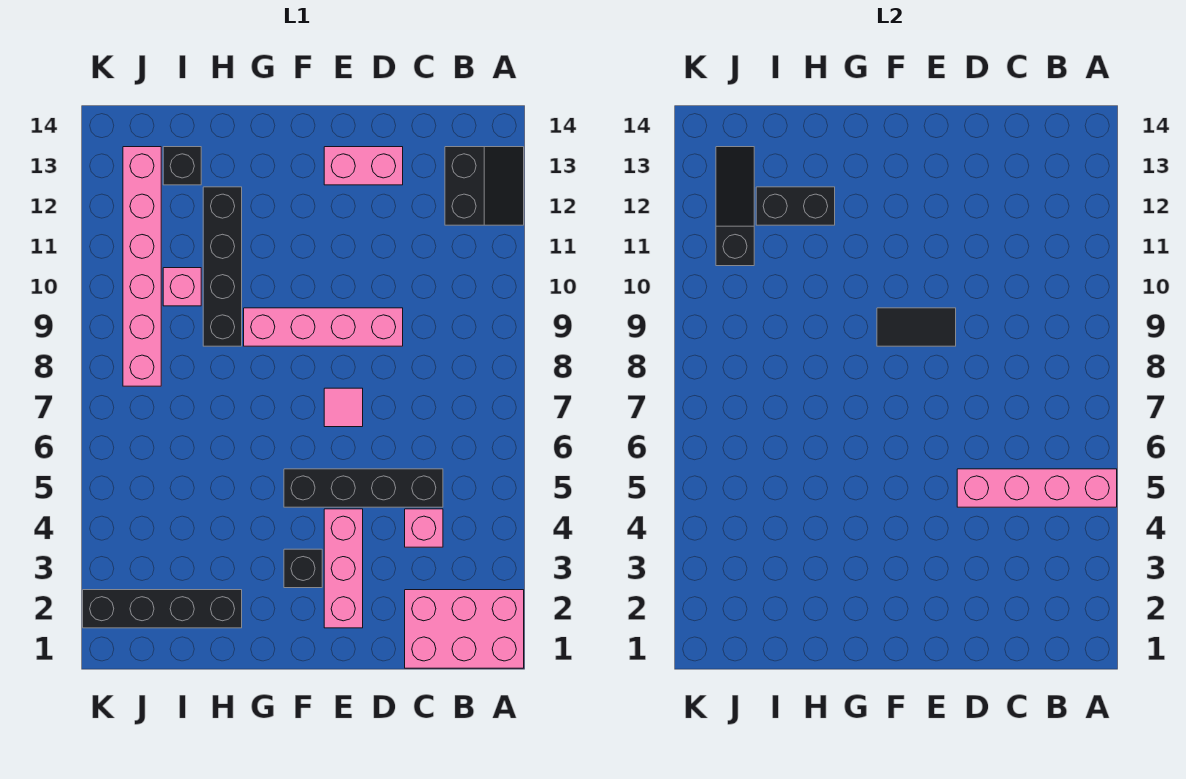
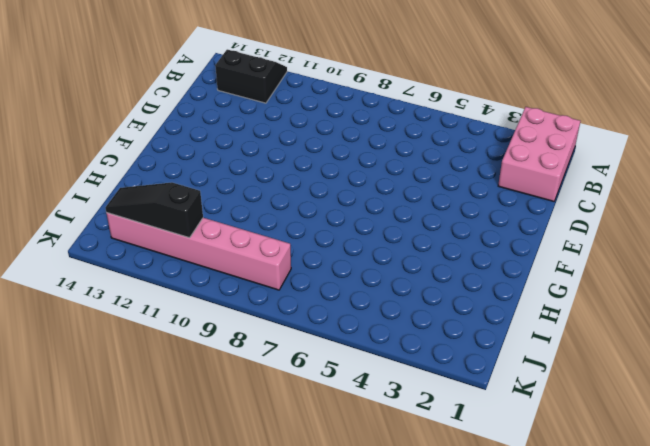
none -> pink 1x1 brick [405,509,443,547]
none -> black 1x4 brick [284,469,443,507]
none -> pink 1x4 brick [244,308,403,346]

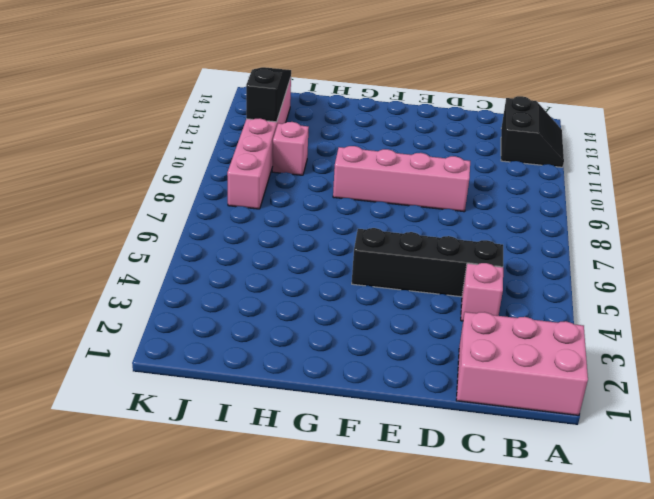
none -> pink 1x2 brick [324,147,403,185]
none -> pink 1x3 brick [324,509,363,628]
none -> pink 1x1 tile [324,388,363,427]

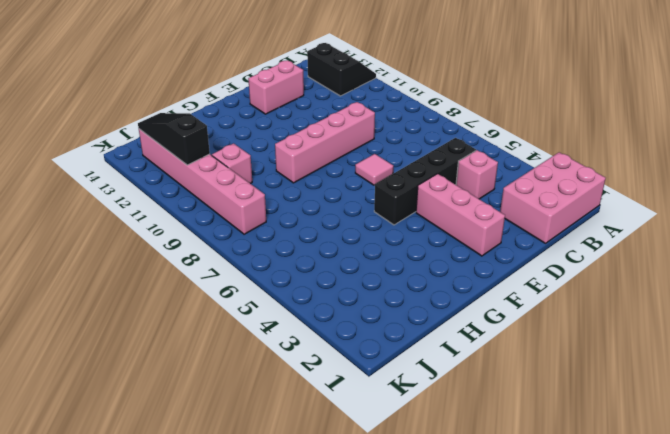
none -> black 1x1 brick [284,549,322,588]
none -> black 1x4 brick [83,590,242,628]
none -> black 1x4 brick [203,187,242,346]

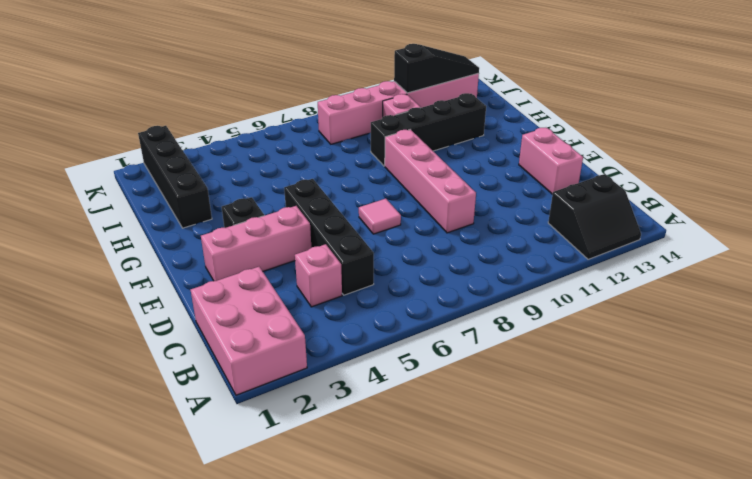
none -> black 1x1 brick [163,147,201,185]
none -> pink 1x4 brick [957,469,1117,507]
none -> black 1x2 tile [877,308,956,346]

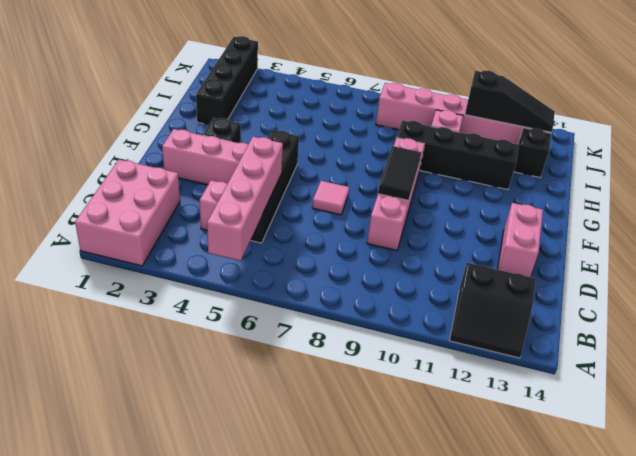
none -> black 1x2 brick [756,187,835,225]

